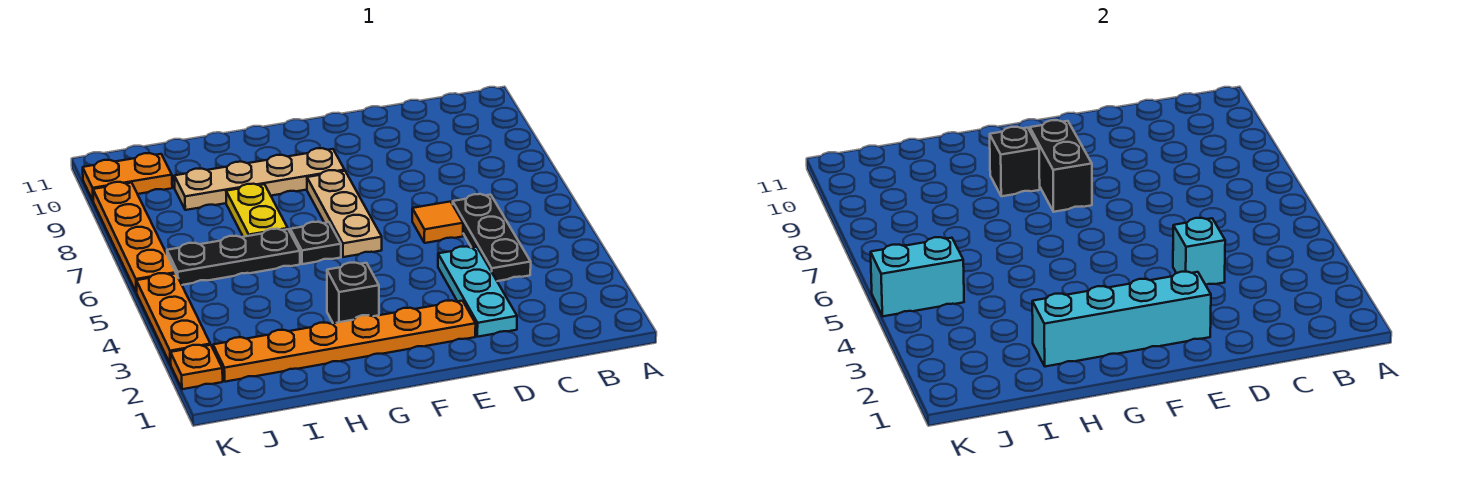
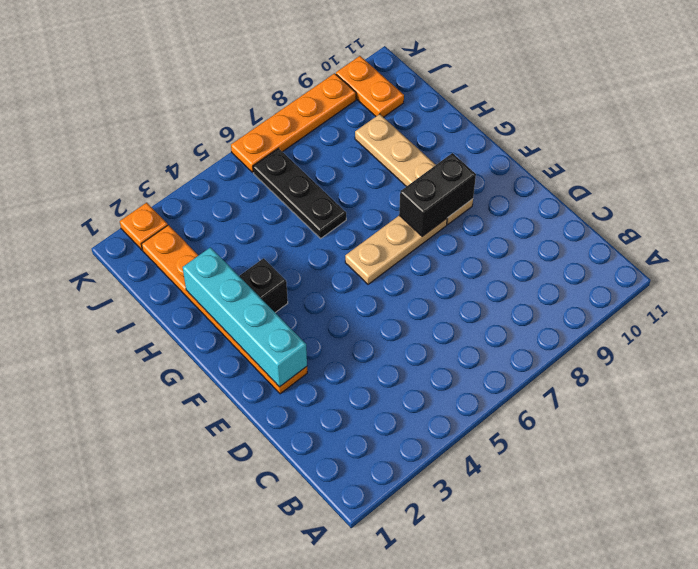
none -> black 1x3 plate [453,194,531,281]
none -> cyan 1x3 plate [438,246,517,337]
none -> orange 1x1 tile [412,202,463,243]

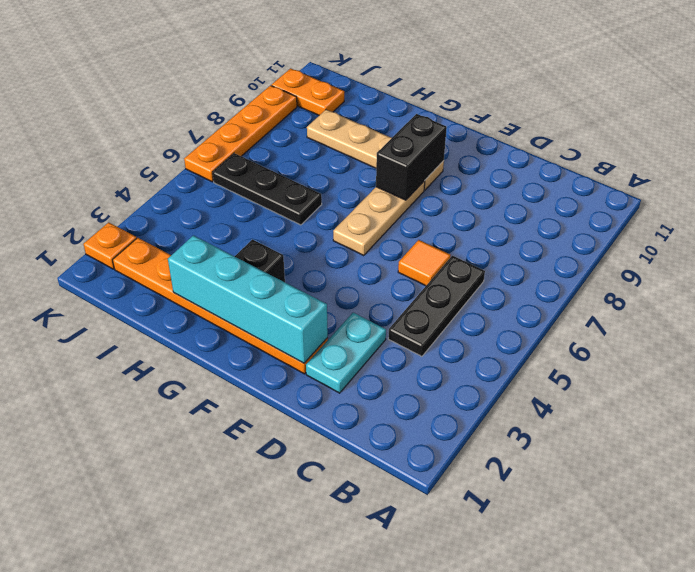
cyan 1x2 plate [306,313,386,393] -> cyan 1x3 plate [438,246,517,337]
none -> black 1x1 plate [290,222,341,264]
none -> yellow 1x2 plate [226,184,288,237]
none -> orange 1x3 plate [136,273,210,364]

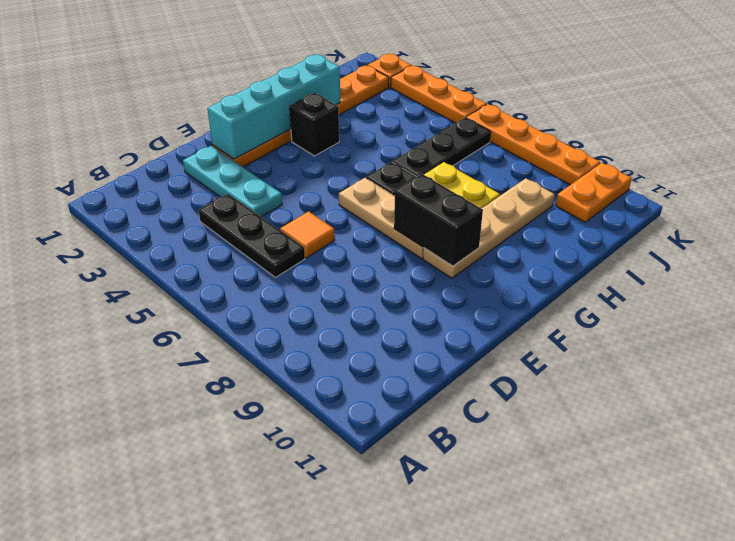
none -> cyan 1x1 brick [1173,218,1225,285]
none -> black 1x1 brick [990,127,1040,196]
none -> cyan 1x2 brick [871,237,964,316]

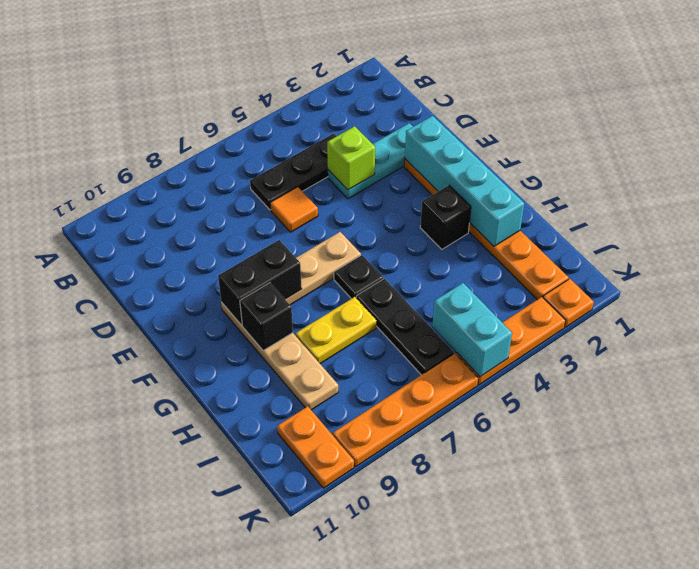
lime 1x1 brick [327,126,375,190] -> cyan 1x1 brick [1173,218,1225,285]

